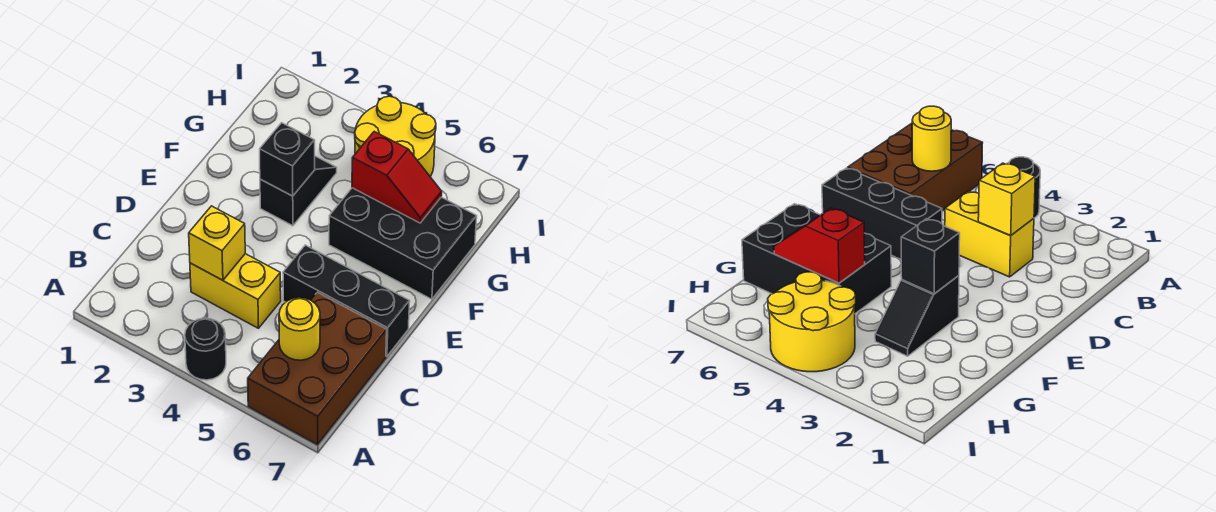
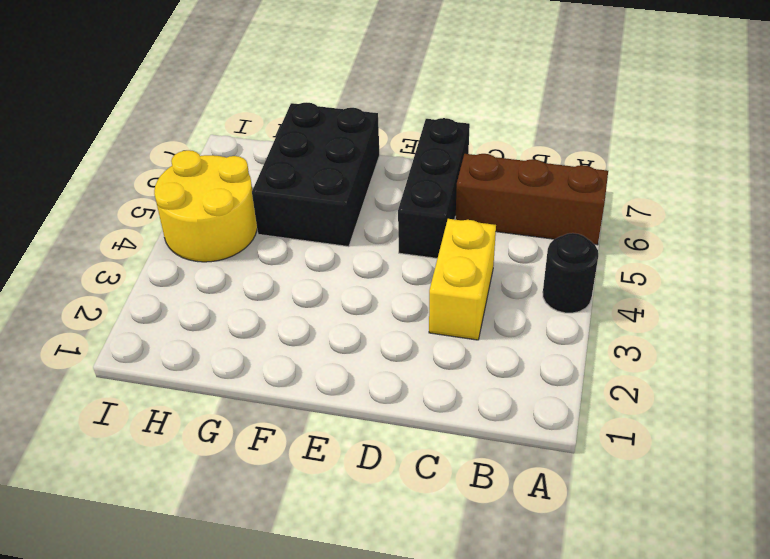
brown 1x3 brick [456,154,608,245] -> brown 2x3 brick [248,292,387,445]
none -> black 1x2 slope [260,156,337,226]
none -> yellow 1x1 round brick [279,298,320,360]

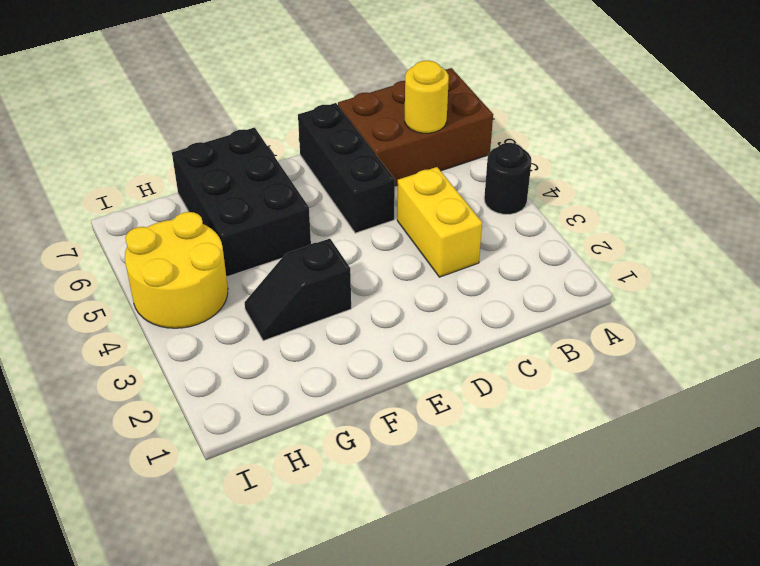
none -> yellow 1x1 brick [189,206,245,280]
none -> black 1x1 brick [260,123,315,196]

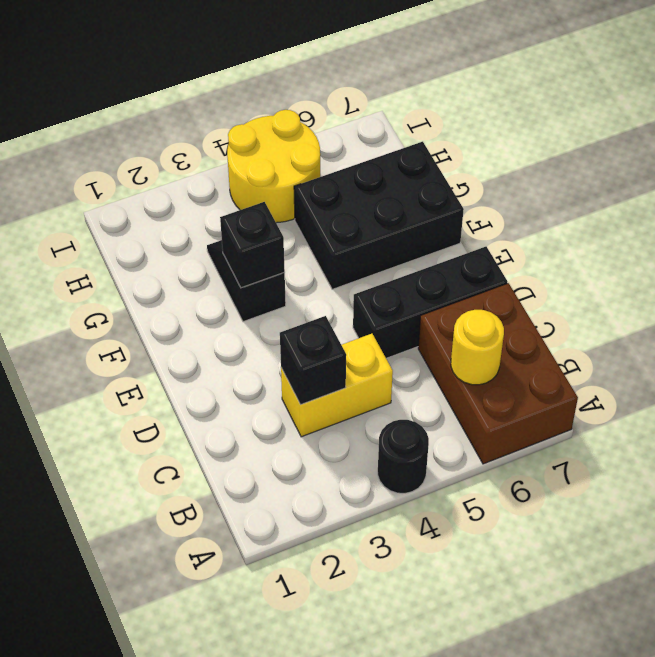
black 1x1 brick [280,316,346,405] -> yellow 1x1 brick [189,206,245,280]
none -> red 1x2 slope [352,132,442,223]

